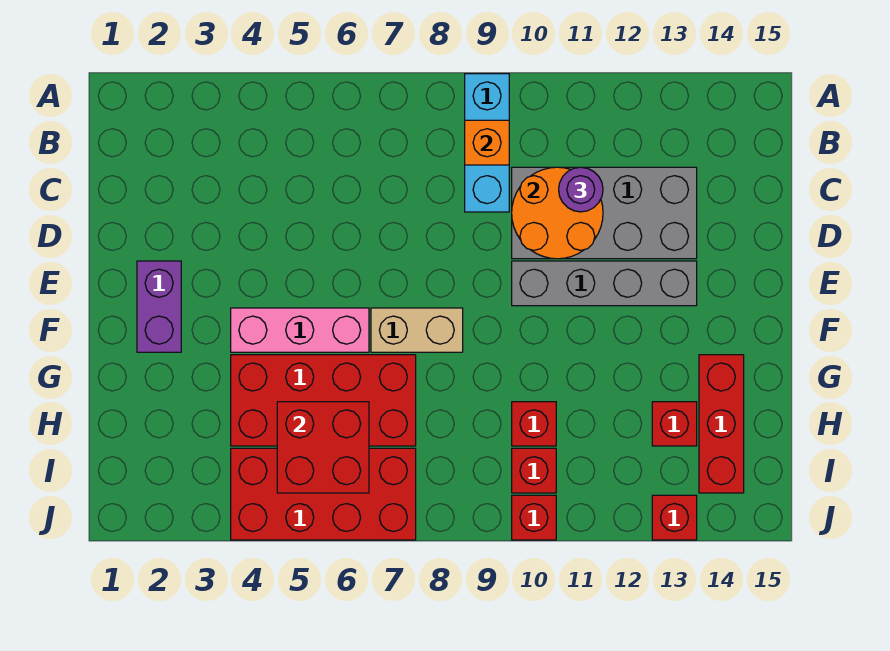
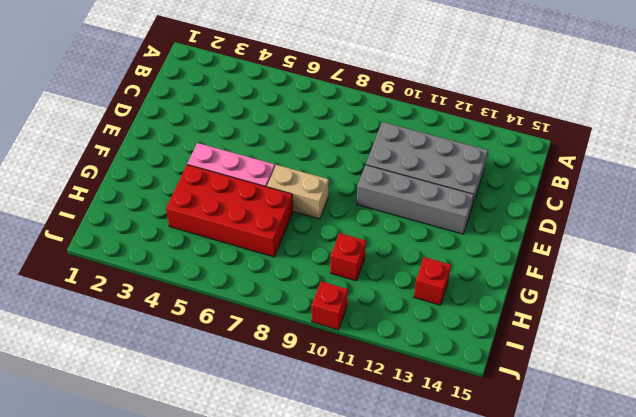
none -> cyan 1x3 brick [465,74,509,212]
none -> purple 1x2 brick [137,261,181,352]
none -> red 1x3 brick [699,355,744,493]

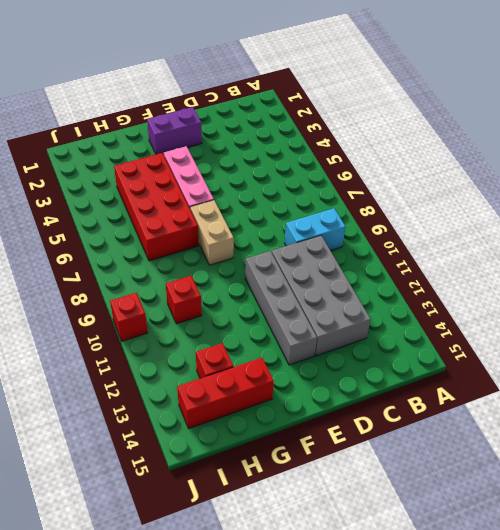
cyan 1x2 brick [285,208,345,251] -> cyan 1x3 brick [465,74,509,212]
none -> red 2x4 brick [231,448,416,540]
none -> red 1x1 brick [512,448,556,493]
none -> red 1x1 brick [652,495,697,540]

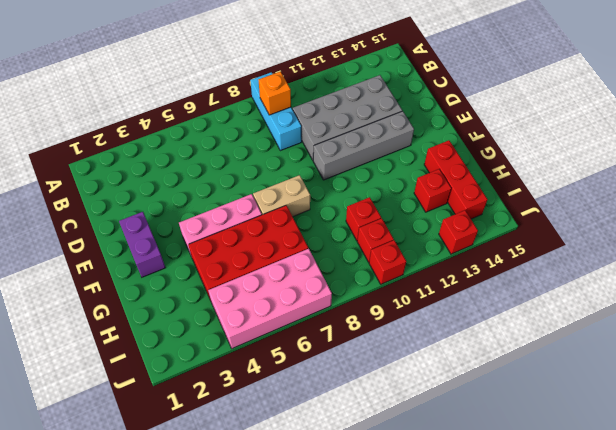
pink 2x4 brick [208,248,332,348] -> red 2x4 brick [231,448,416,540]
none -> orange 2x2 round brick [512,167,603,259]
none -> red 2x2 brick [277,402,369,493]
none -> purple 1x1 round brick [559,167,603,212]

